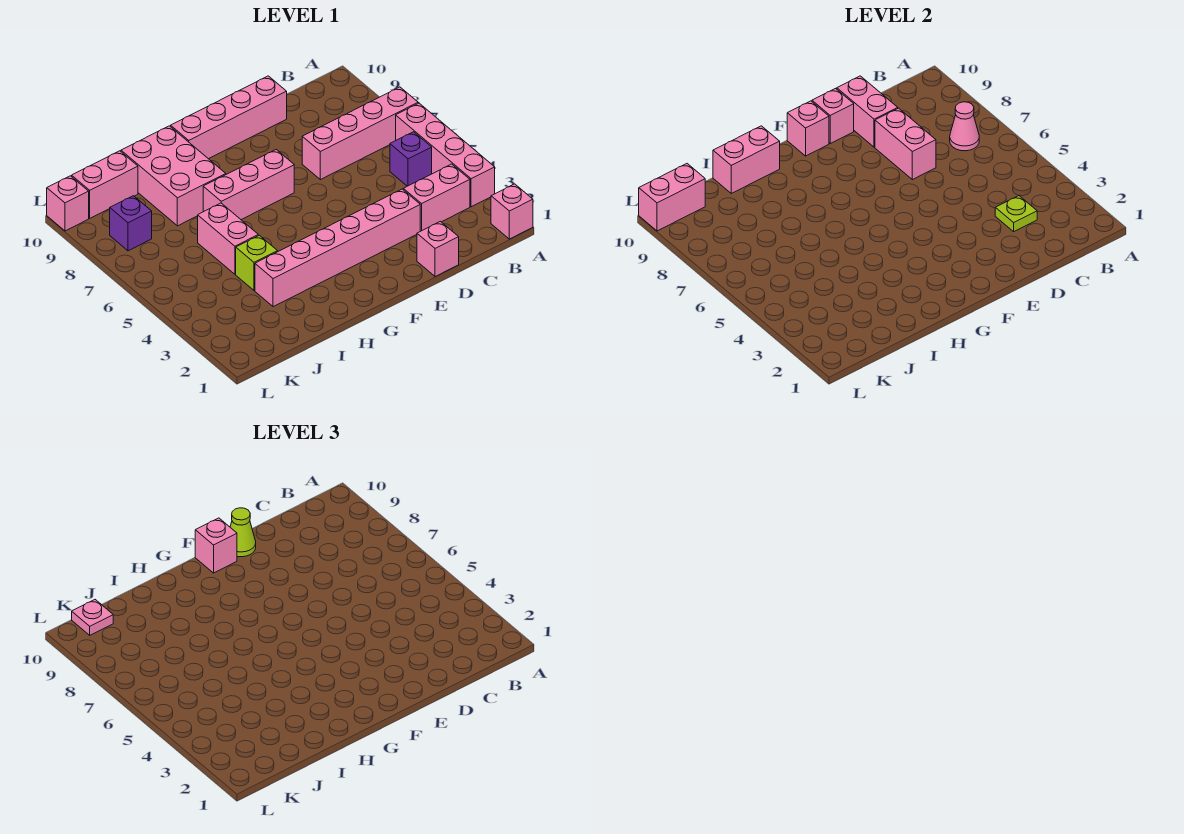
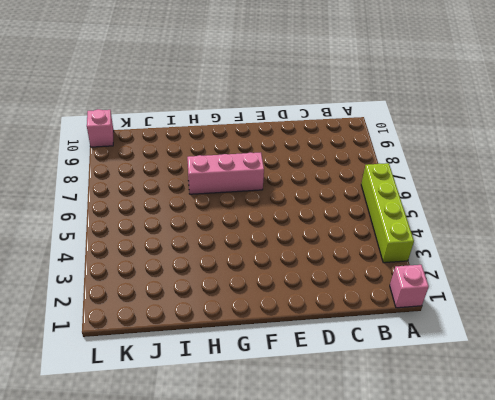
lime 1x4 brick [361,163,414,263] -> pink 1x4 brick [396,103,495,207]
none -> pink 1x4 brick [302,87,418,180]
none -> pink 1x2 brick [403,164,470,231]
none -> purple 1x1 brick [390,132,432,186]

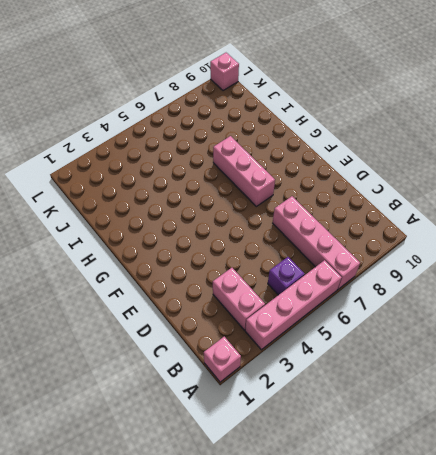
none -> pink 1x1 brick [417,221,459,277]
none -> pink 1x6 brick [255,189,420,307]
none -> pink 1x4 brick [171,76,287,159]

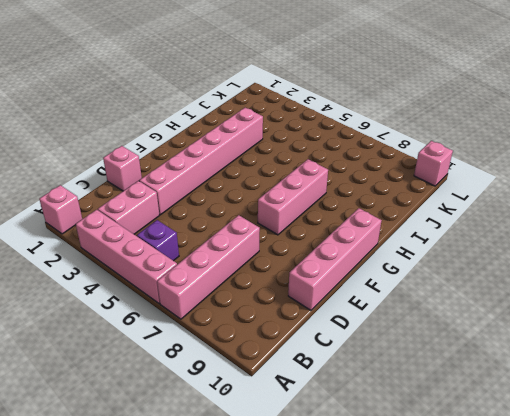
none -> pink 2x3 brick [121,126,226,226]
none -> lime 1x1 brick [236,235,278,290]
none -> pink 1x2 brick [198,203,258,274]

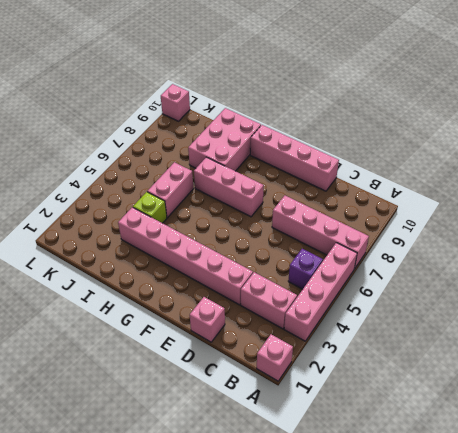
none -> pink 1x2 brick [72,151,138,218]
none -> purple 1x1 brick [110,196,152,251]
none -> pink 1x1 cone [950,102,979,151]

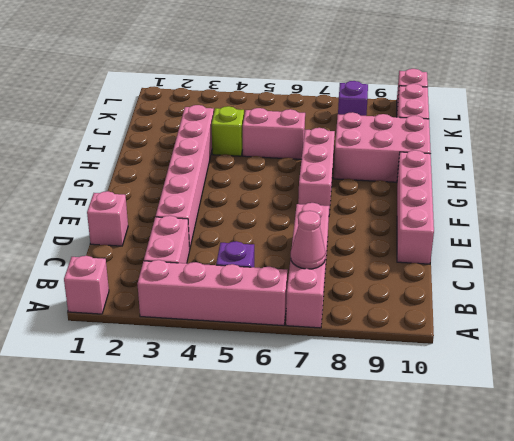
none -> lime 1x1 plate [995,196,1037,232]
none -> pink 1x2 brick [875,108,936,180]
none -> pink 1x2 brick [837,76,898,147]

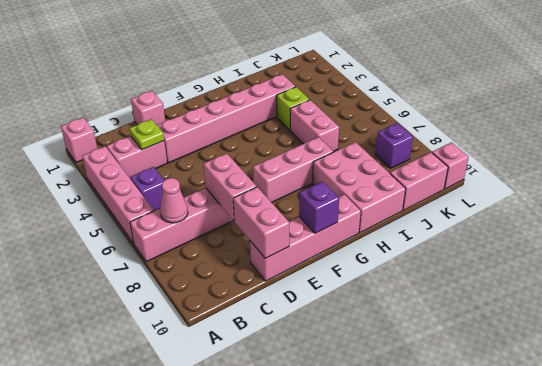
purple 1x1 brick [299,181,339,233] -> pink 1x1 brick [787,101,829,156]
none -> pink 1x1 brick [812,89,854,143]
none -> pink 1x2 brick [713,126,780,193]
none -> pink 1x2 brick [639,164,705,231]

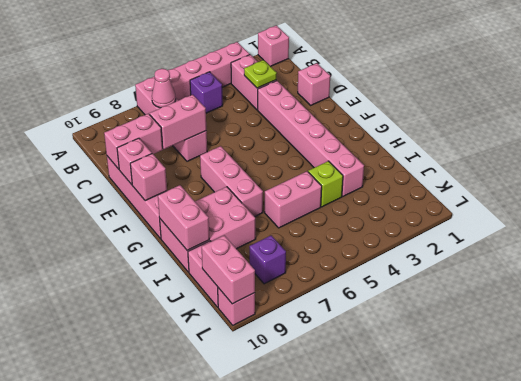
none -> lime 1x1 cone [230,508,256,557]
none -> pink 1x1 brick [195,518,237,573]
none -> pink 1x1 plate [72,600,113,635]

